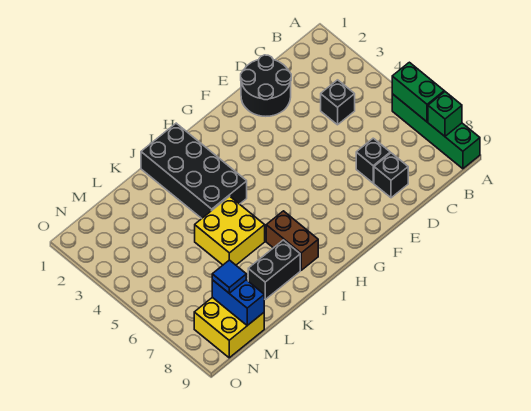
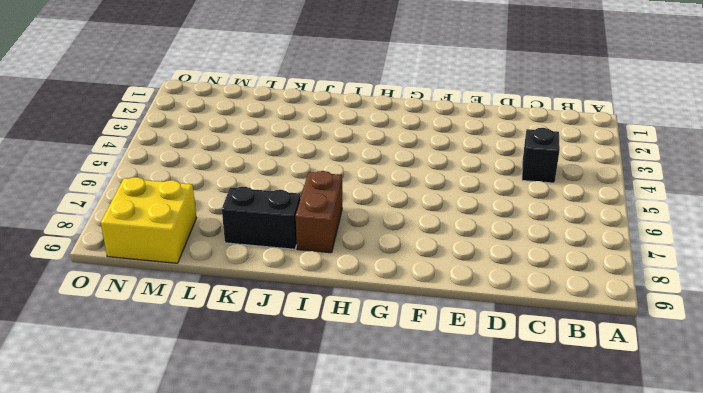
none -> green 1x4 brick [392,94,480,169]
none -> black 2x2 round brick [241,55,291,116]
none -> black 1x1 brick [356,138,390,183]

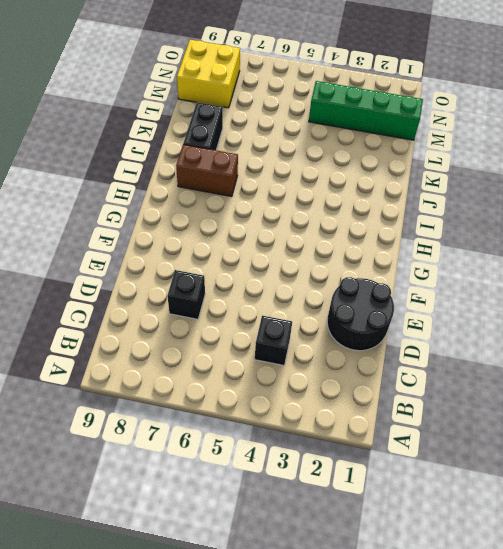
green 1x4 brick [309,81,423,140] -> green 1x4 brick moved to [392,94,480,169]
none -> black 1x1 brick [374,153,408,198]
none -> black 2x4 brick [141,123,247,218]
none -> yellow 2x2 brick [195,196,265,265]

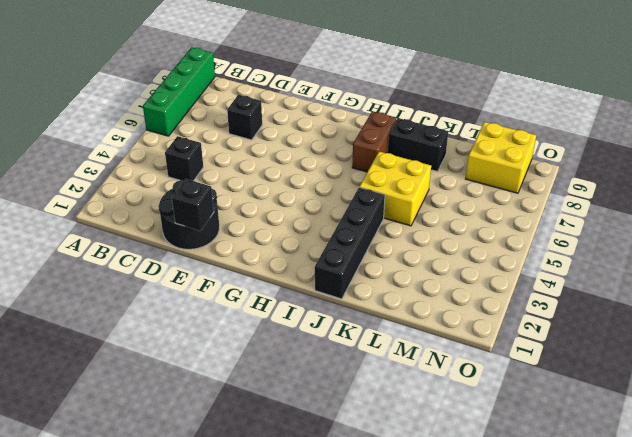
black 1x1 brick [172,179,214,231] -> black 1x1 brick moved to [374,153,408,198]
black 1x4 brick [315,187,385,299] -> black 2x4 brick [141,123,247,218]
none -> green 1x2 brick [392,62,444,122]
none -> green 1x1 brick [428,92,462,136]
none -> blue 1x2 brick [212,280,264,326]

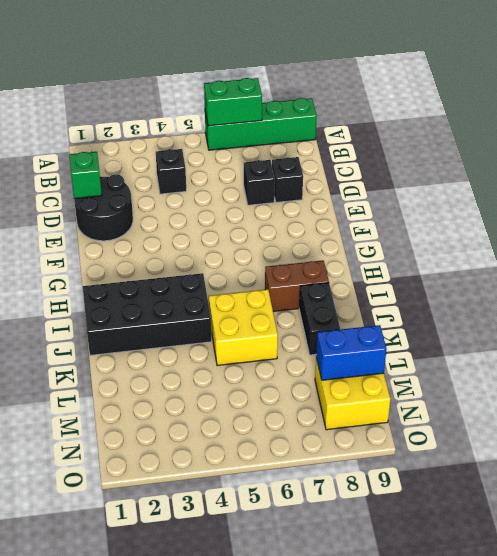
green 1x1 brick [69,152,102,199] -> green 1x1 brick moved to [428,92,462,136]
none -> blue 1x1 tile [212,260,246,293]

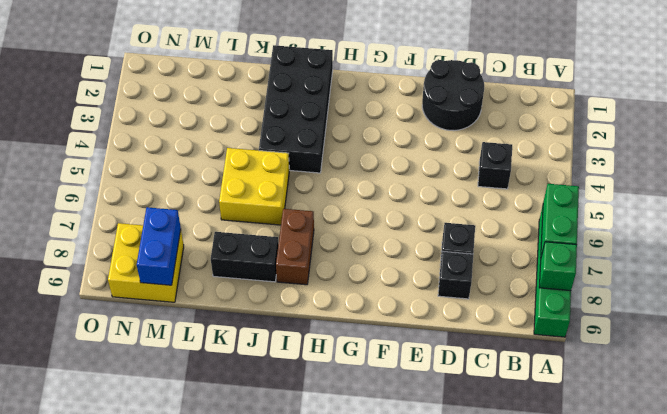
none -> blue 1x1 tile [212,260,246,293]

